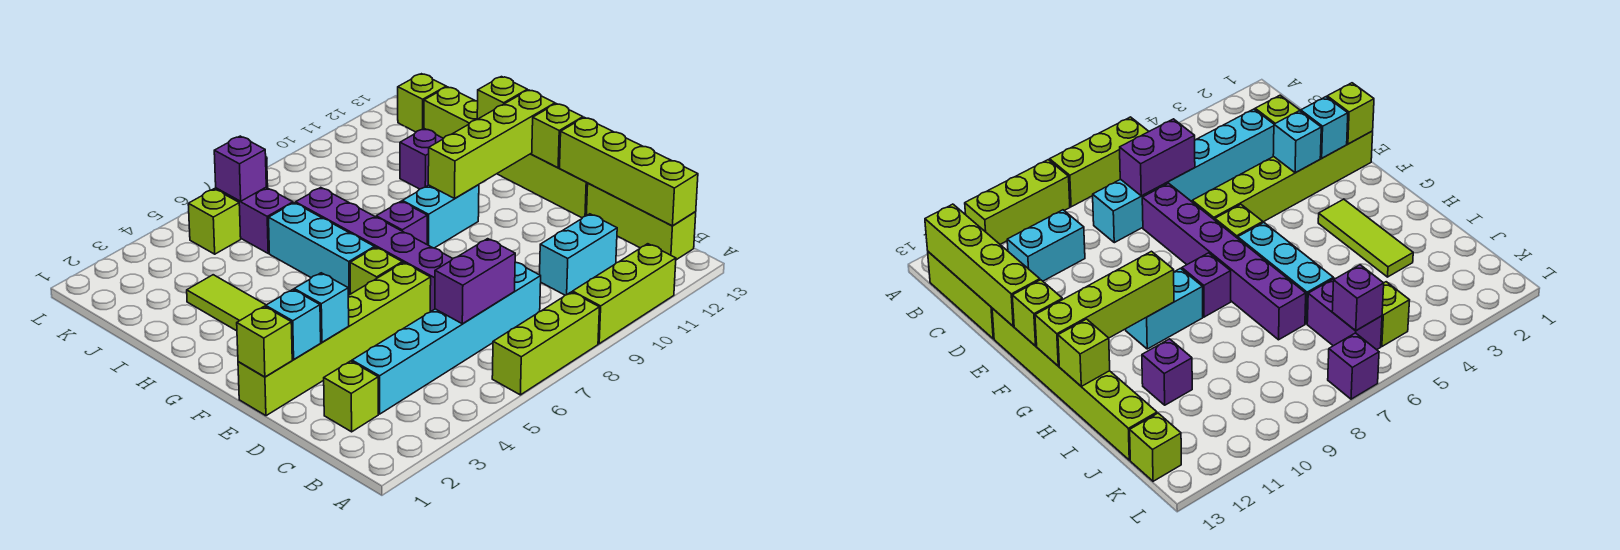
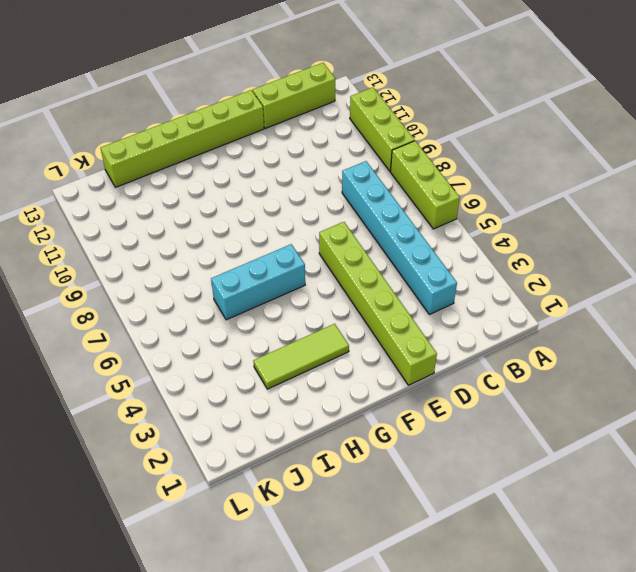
none -> lime 1x1 brick [324,361,378,432]
none -> cyan 1x2 brick [540,214,617,295]
none -> purple 1x6 brick [296,188,453,312]

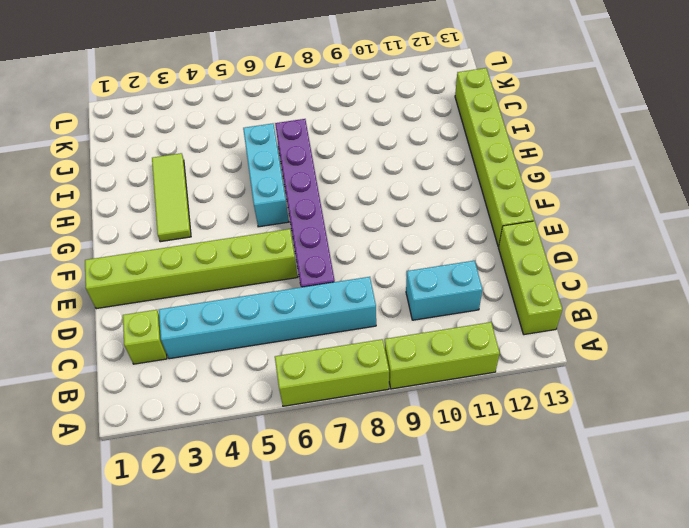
none -> lime 1x1 brick [350,247,402,294]
none -> purple 1x1 brick [376,201,427,244]
none -> cyan 1x2 brick [402,185,479,248]

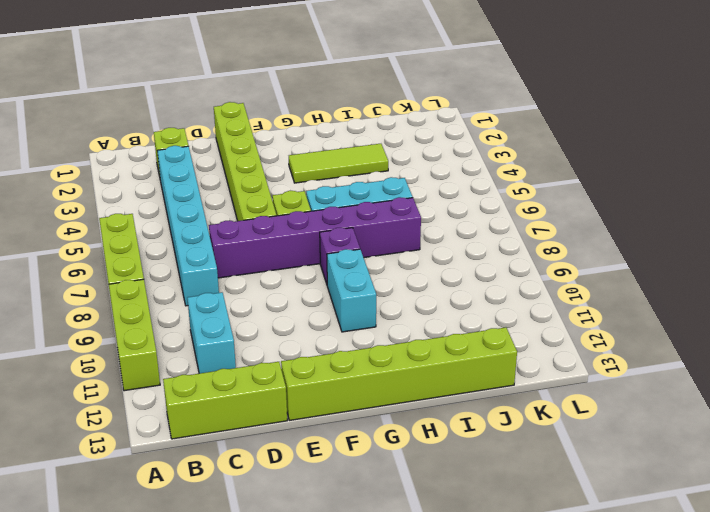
none -> purple 1x1 brick [400,129,443,189]
none -> purple 1x2 brick [216,187,293,253]
none -> lime 1x1 brick [188,189,241,254]

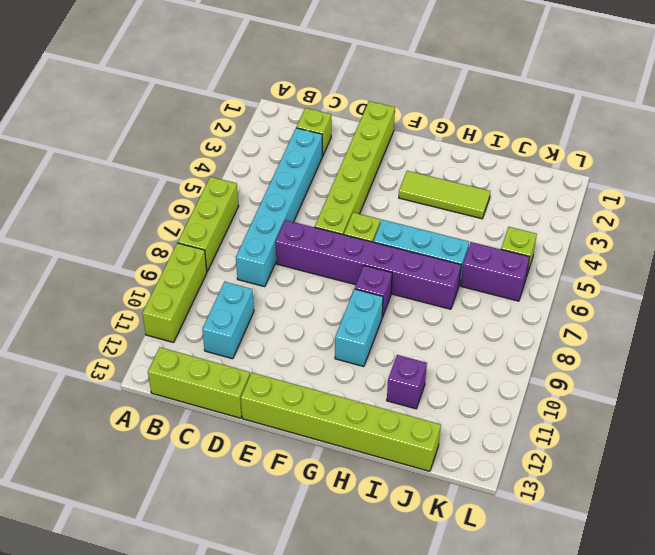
none -> lime 1x1 brick [398,74,446,132]
none -> purple 1x1 brick [1328,333,1379,399]
none -> lime 1x4 brick [560,117,698,226]

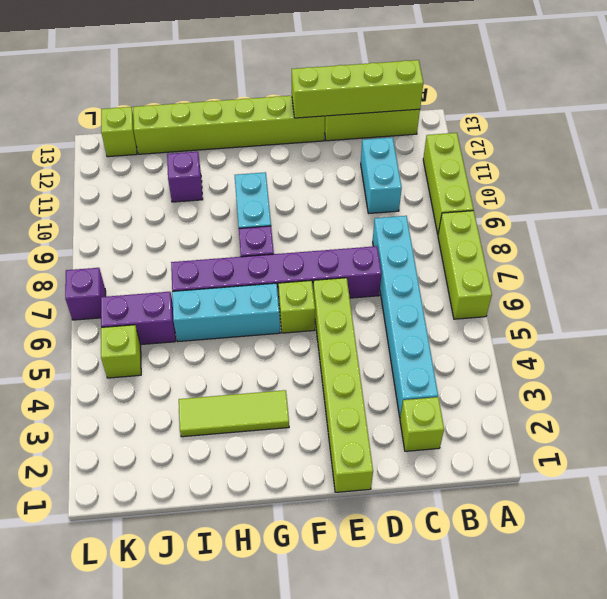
none -> purple 1x2 brick [435,239,515,324]
none -> lime 1x1 brick [237,306,292,377]
none -> cyan 1x1 brick [266,290,321,359]

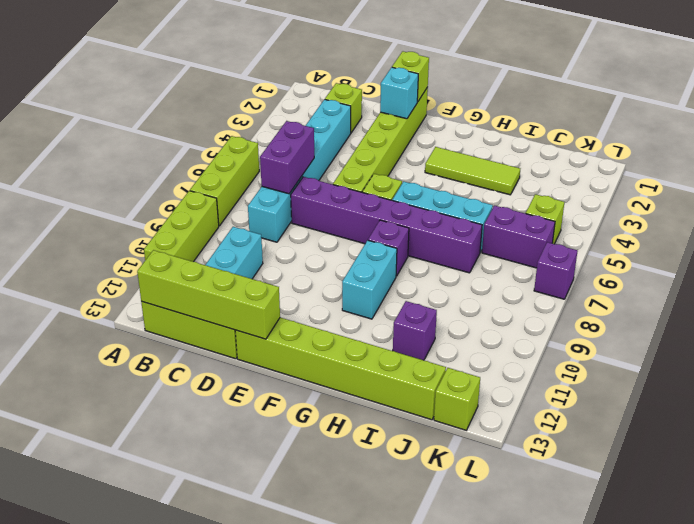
none -> cyan 1x1 brick [294,273,349,342]
none -> lime 1x1 brick [532,104,583,168]
none -> lime 1x4 brick [428,90,555,198]

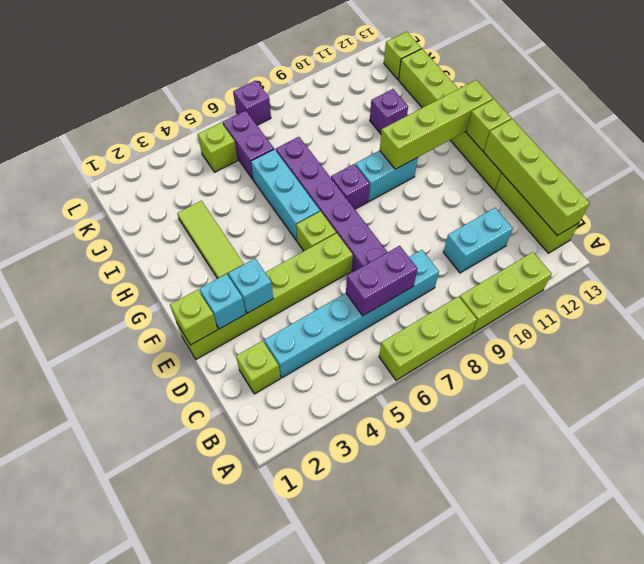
none -> lime 1x1 brick [477,77,527,119]
none -> purple 1x1 brick [214,136,266,201]

